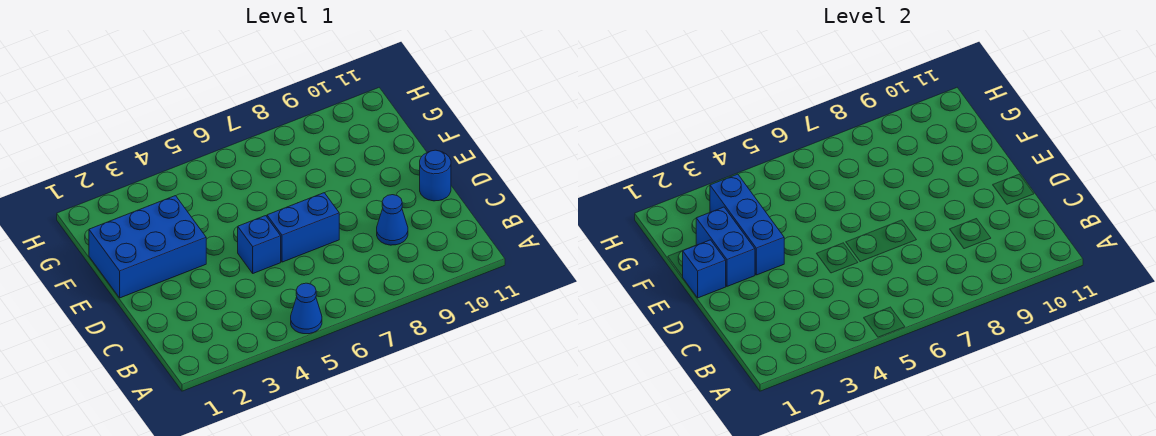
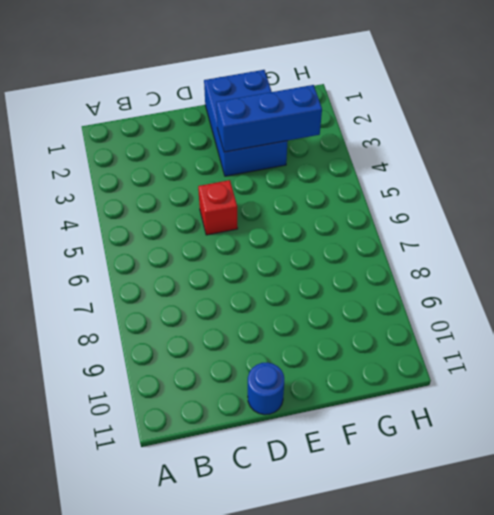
red 1x1 brick [198,180,238,235] -> blue 1x1 brick [238,216,281,273]
none -> blue 1x1 cone [291,283,322,334]
none -> blue 1x1 cone [377,195,408,245]

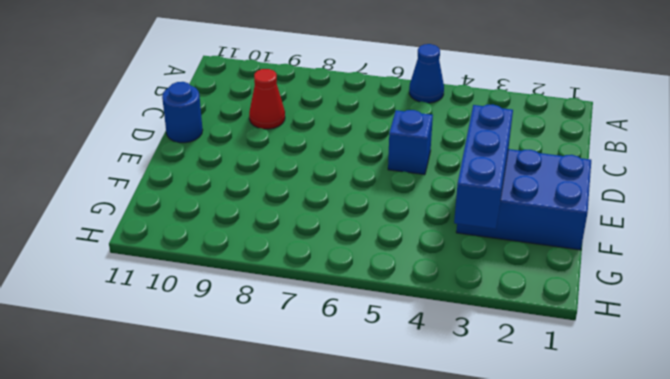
red 1x1 cone [249,69,285,129] -> blue 1x1 cone [377,195,408,245]
none -> blue 1x2 brick [267,193,339,262]
none -> blue 1x1 brick [682,240,726,298]

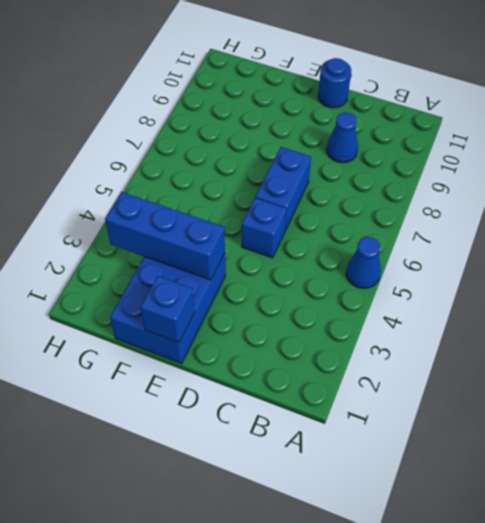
none -> blue 1x2 brick [696,207,755,286]

